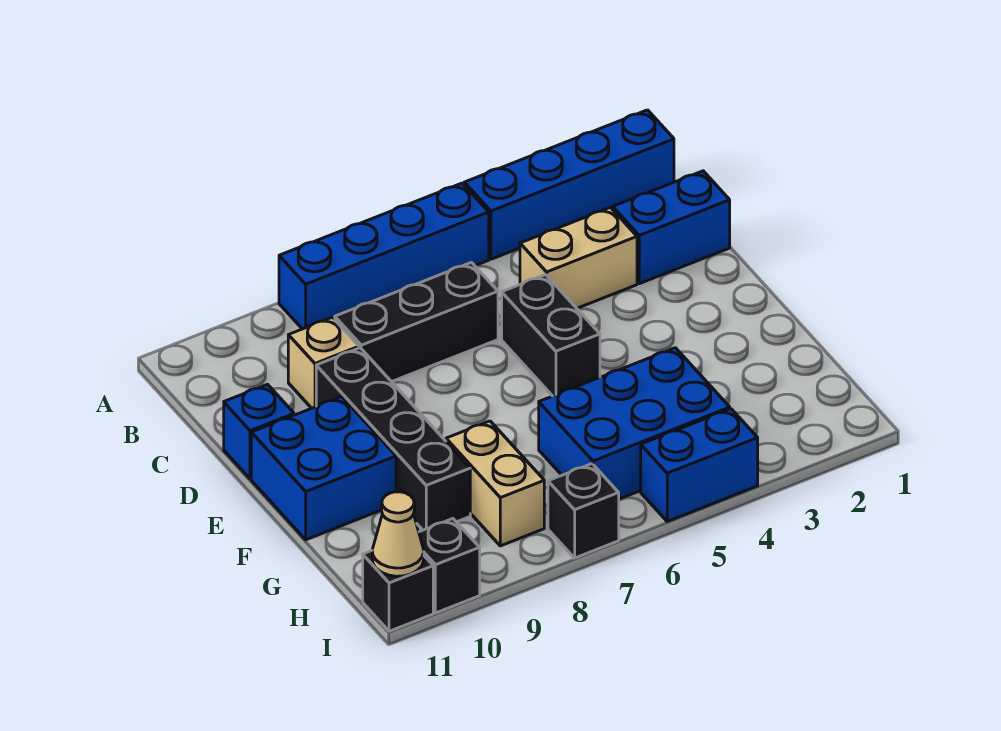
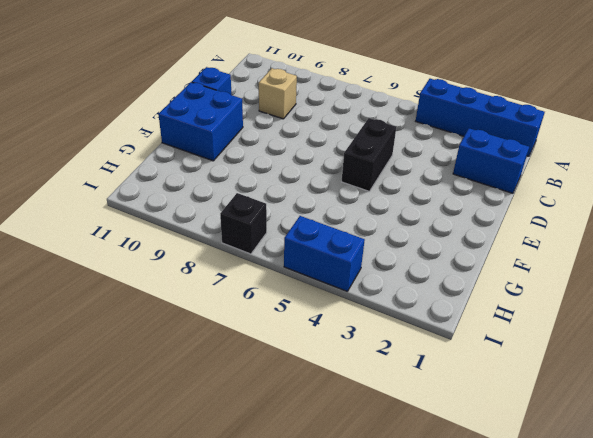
none -> blue 1x4 brick [279,183,489,329]
none -> tan 1x2 brick [520,208,637,308]
none -> black 1x3 brick [335,262,498,382]

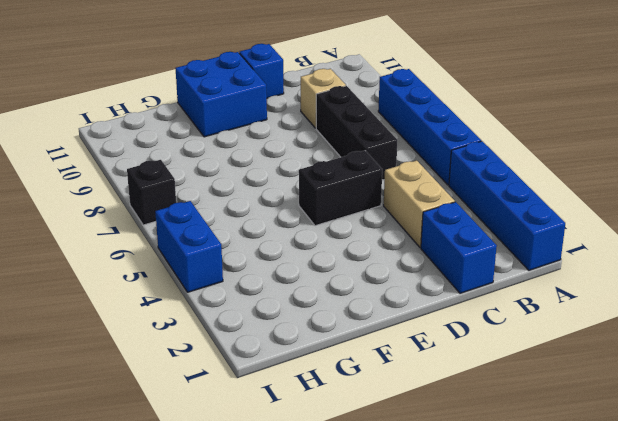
none -> black 1x4 brick [316,348,470,530]
none -> blue 2x3 brick [539,348,730,499]
none -> tan 1x2 brick [446,421,544,546]

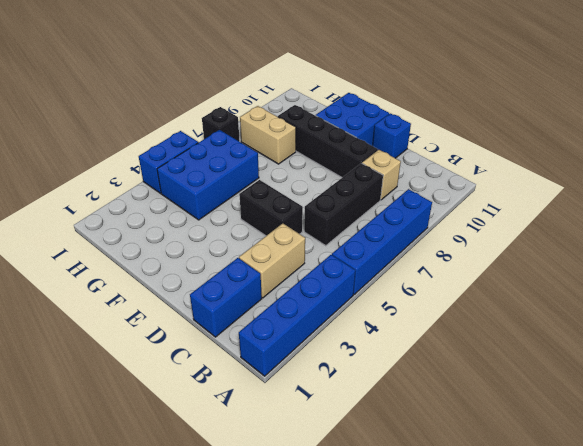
none -> black 1x1 brick [419,519,480,613]
none -> black 1x1 brick [363,551,433,631]
none -> tan 1x1 cone [372,492,424,576]

